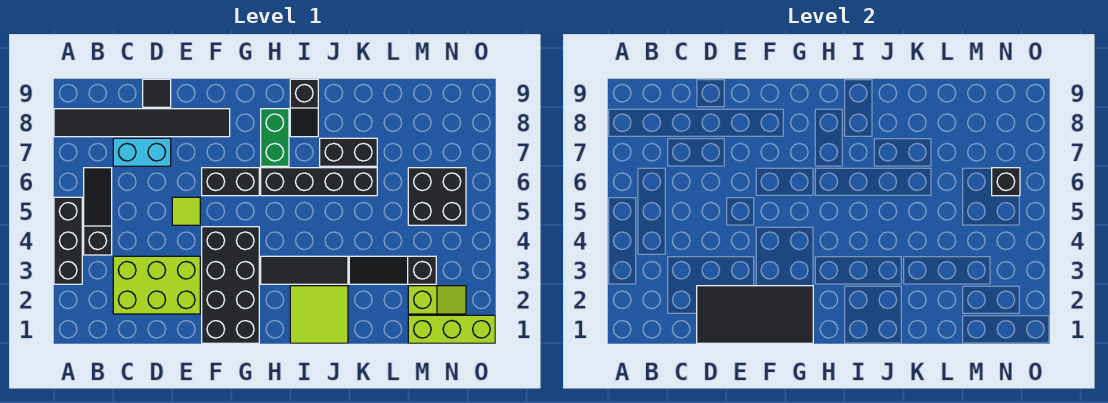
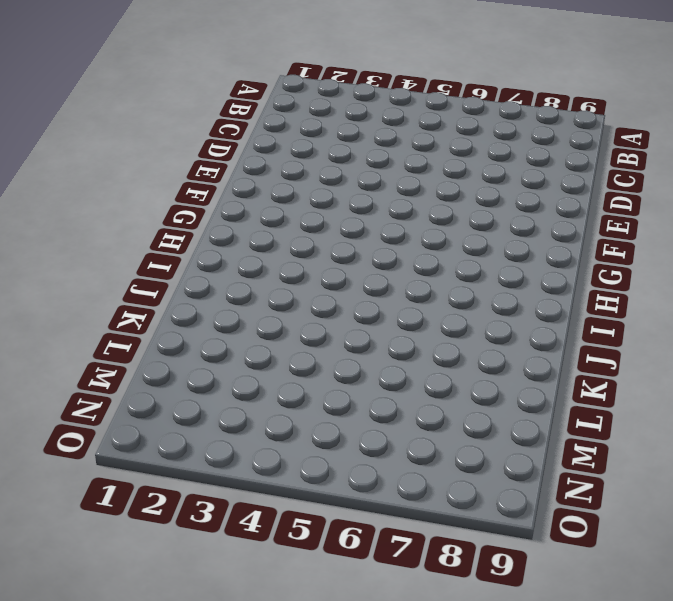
none -> black 1x3 brick [54,197,82,284]
none -> black 1x6 tile [54,109,230,137]
none -> black 1x3 slope [84,168,112,255]

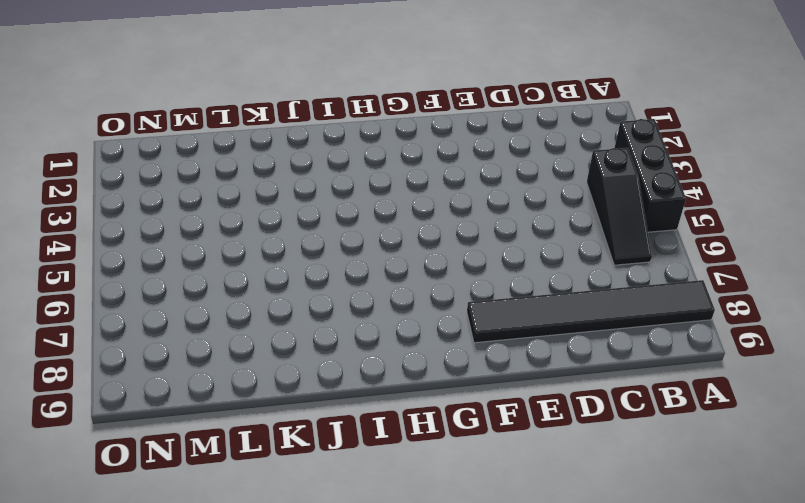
none -> lime 2x3 brick [113,256,200,314]
none -> cyan 1x2 brick [113,138,171,166]
none -> black 1x1 tile [143,79,171,107]

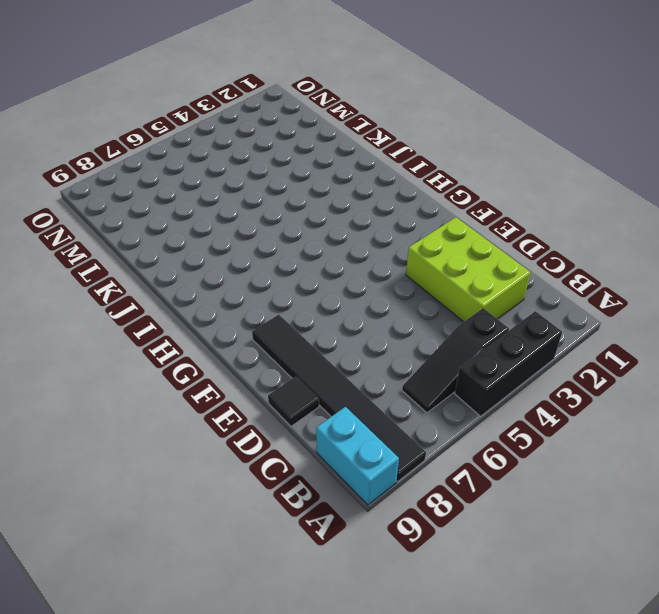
cyan 1x2 brick [316,407,399,505] -> cyan 1x2 brick moved to [113,138,171,166]
none -> lime 1x1 tile [172,197,200,225]
none -> black 2x4 brick [202,227,259,343]
none -> black 1x2 brick [202,168,259,196]

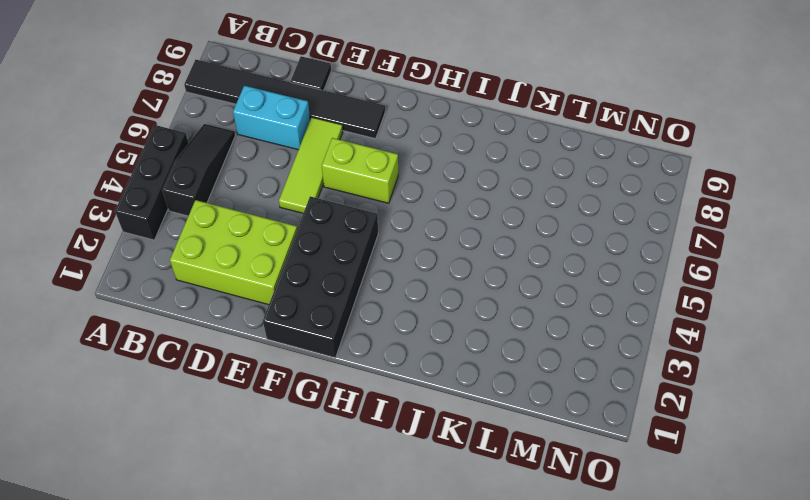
lime 1x3 tile [279,117,343,213] -> lime 1x1 tile [172,197,200,225]
lime 1x2 brick [322,138,398,203] -> black 1x2 brick [202,168,259,196]
none -> black 1x3 tile [261,256,348,284]
none -> black 1x4 brick [261,168,377,196]
none -> green 1x2 brick [261,109,289,166]

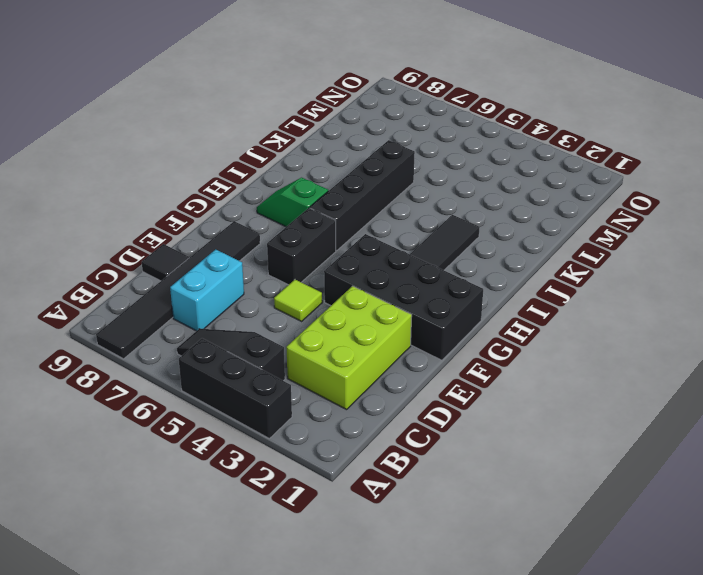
green 1x2 slope [257,178,328,227] -> green 1x2 brick [261,109,289,166]
none -> lime 2x2 tile [290,286,348,343]
none -> black 1x2 slope [290,79,318,137]
none -> black 1x2 brick [320,138,377,166]

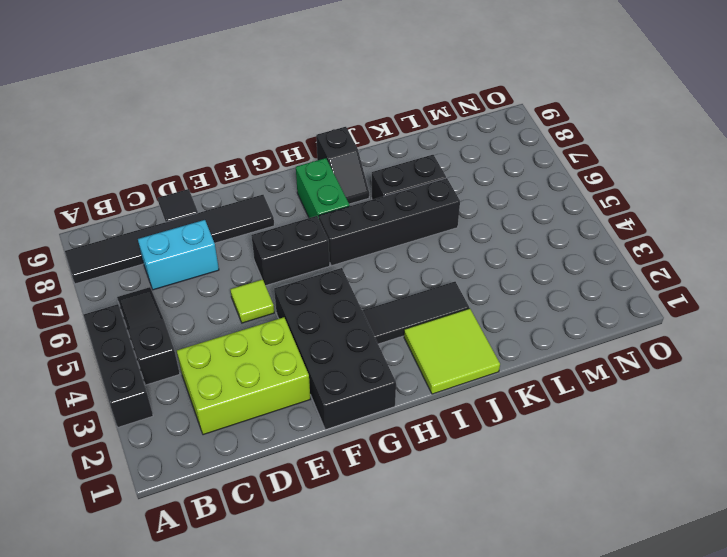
none -> black 1x3 slope [349,256,436,284]
none -> lime 1x3 brick [408,315,495,343]
none -> lime 1x2 slope [408,286,466,314]

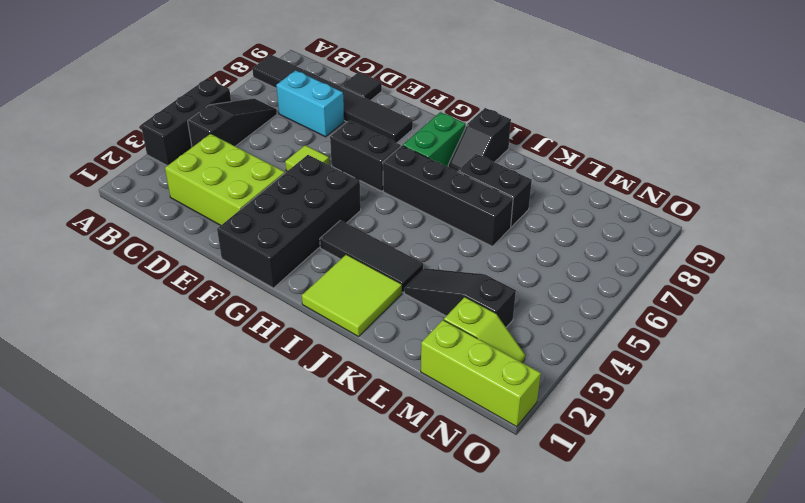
none -> black 2x2 brick [408,168,466,225]
none -> black 2x4 tile [697,286,813,343]
none -> black 1x1 brick [992,168,1020,196]

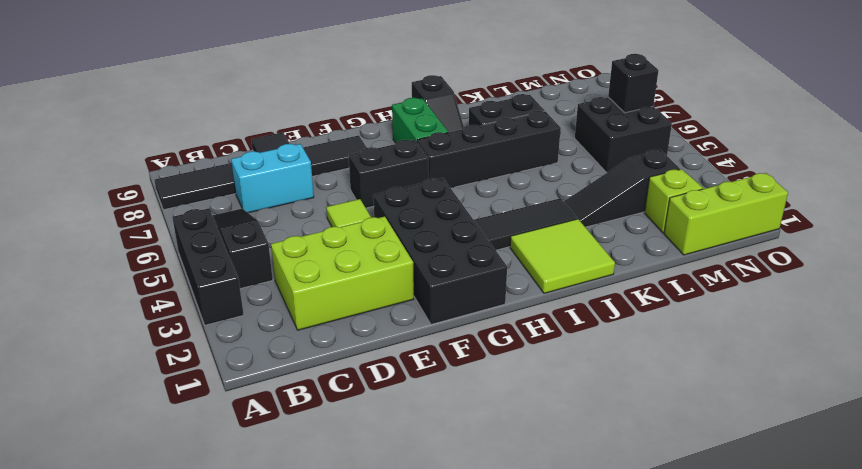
none -> black 2x4 tile [697,286,813,343]

